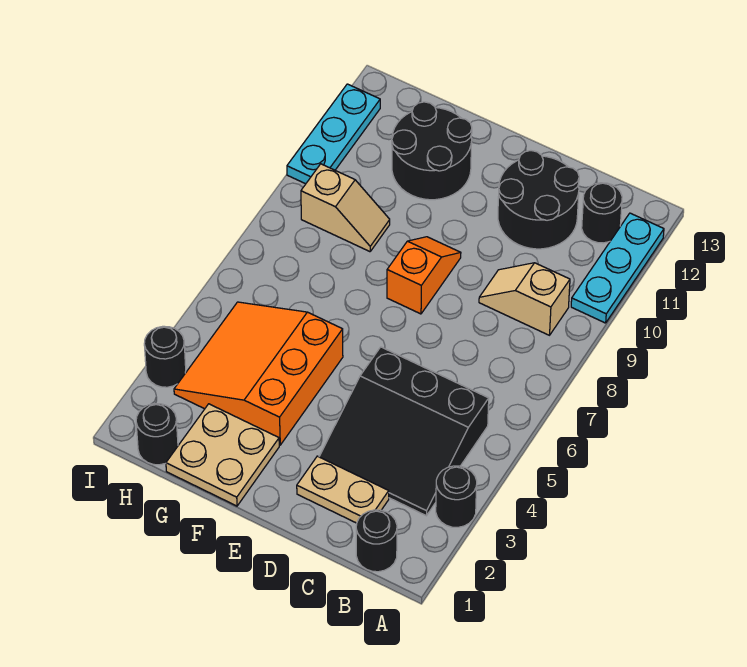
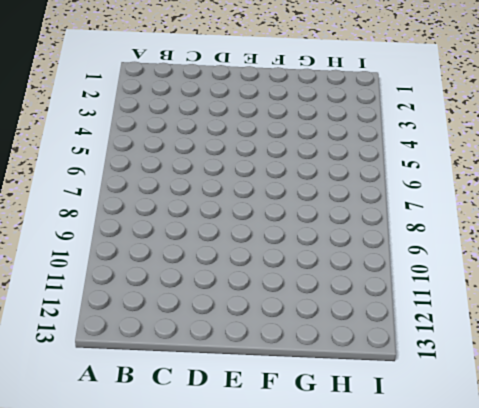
none -> black 1x1 round brick [436,466,477,527]
none -> cyan 1x3 plate [571,213,664,323]
none -> black 1x1 round brick [356,510,397,572]

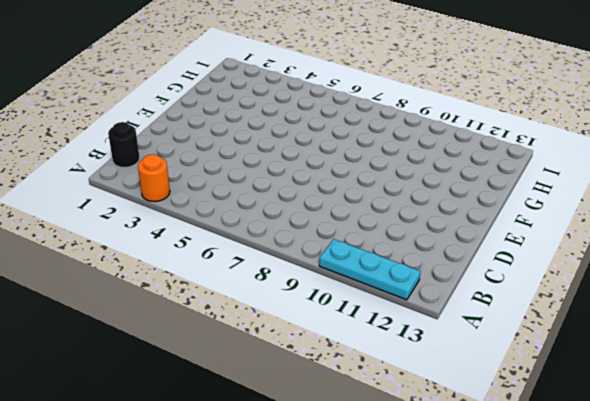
orange 1x1 round brick [138,154,170,202] -> black 1x1 round brick [436,466,477,527]
none -> black 3x3 slope [319,347,489,516]
none -> tan 1x2 slope [479,263,570,335]
none -> black 1x1 round brick [582,183,622,243]

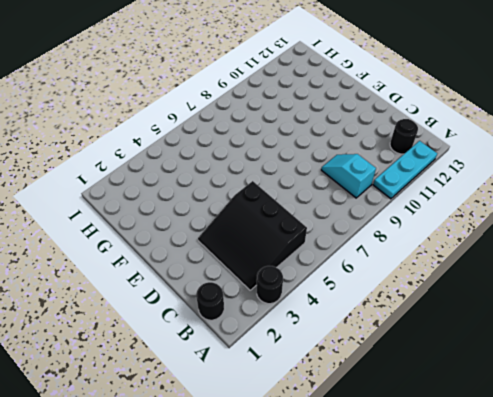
cyan 1x2 slope [321,154,376,198] -> tan 1x2 slope [479,263,570,335]
none -> tan 1x2 plate [297,456,389,523]
none -> black 2x2 round brick [498,151,579,249]
none -> orange 1x2 slope [387,237,461,314]

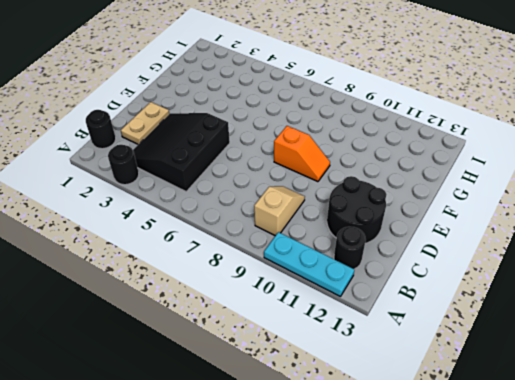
none -> tan 2x2 plate [166,404,279,506]
none -> orange 3x3 slope [174,302,343,445]
none -> black 2x2 round brick [392,102,472,200]

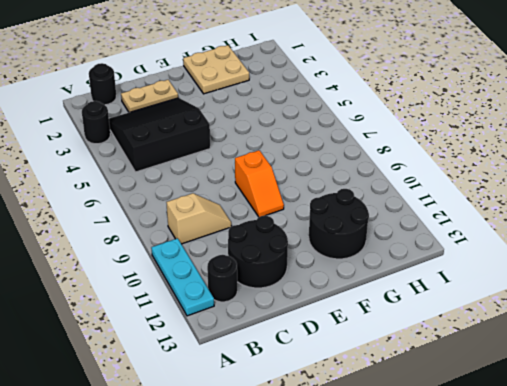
none -> orange 3x3 slope [174,302,343,445]
none -> tan 1x2 slope [301,164,390,252]
none -> black 1x1 round brick [136,404,178,465]

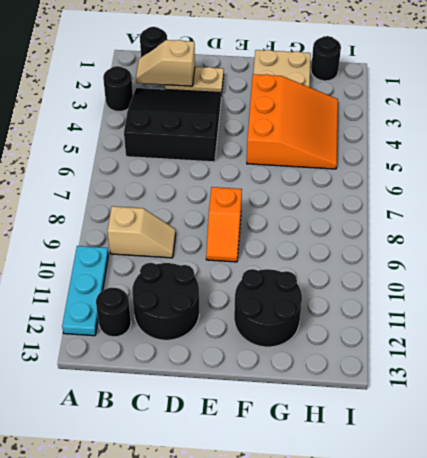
tan 1x2 slope [136,40,195,86] -> tan 1x2 slope moved to [301,164,390,252]
none -> black 1x1 round brick [144,326,186,387]
none -> cyan 1x3 plate [287,84,380,184]

